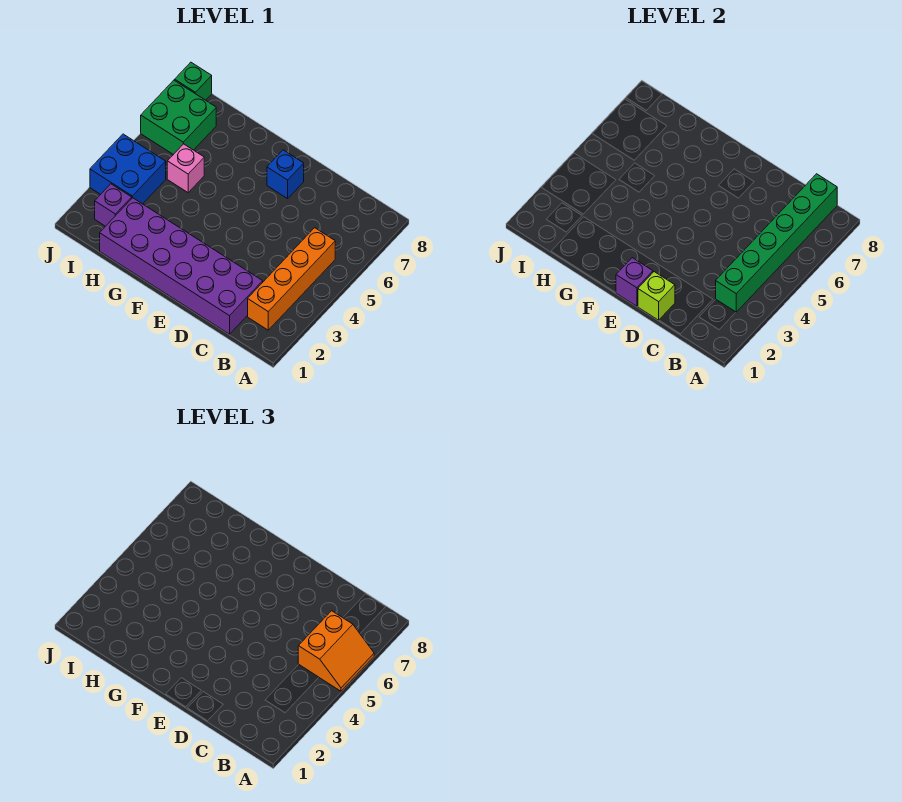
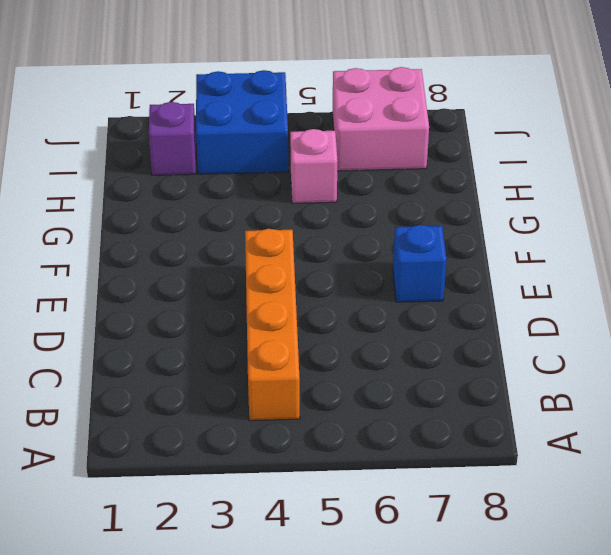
orange 1x4 brick [245,229,300,421] -> orange 1x4 brick turned to [248,228,335,330]
pink 2x2 brick [332,67,429,171] -> green 2x2 brick [141,80,216,154]
none -> purple 2x6 brick [100,198,263,334]
none -> green 1x1 brick [175,62,212,100]
none -> green 1x6 brick [716,174,837,312]

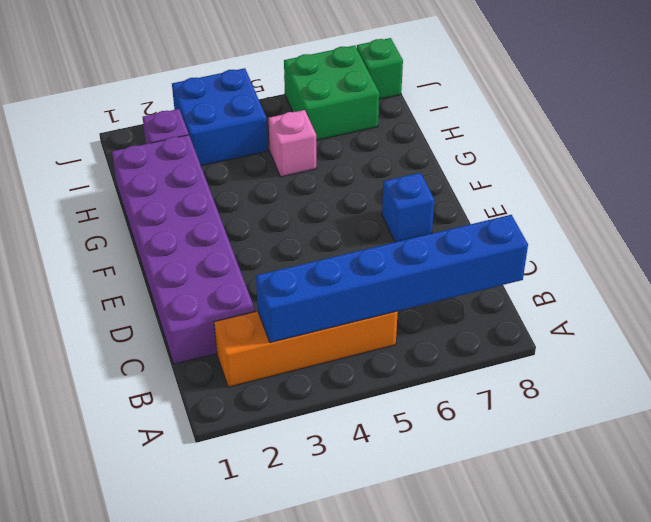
blue 1x6 brick [256,215,528,343] -> green 1x6 brick [716,174,837,312]
none -> lime 1x1 brick [638,272,675,320]
none -> purple 1x1 brick [616,258,653,306]
none -> orange 2x2 slope [298,611,374,691]

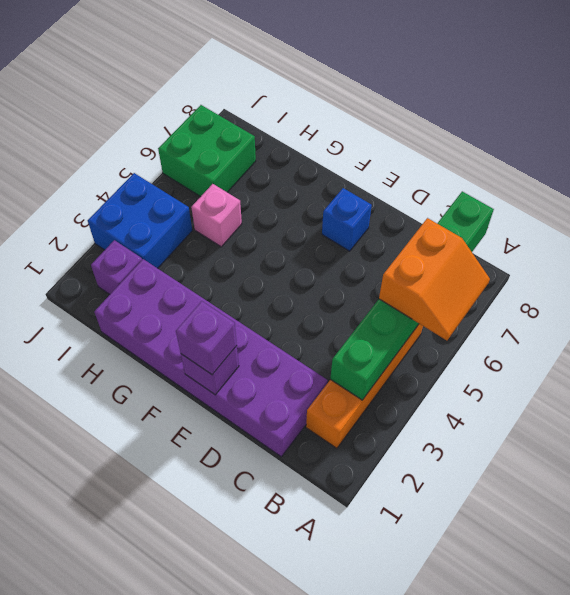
purple 1x1 brick [176,301,237,375] -> none
none -> green 1x1 brick [175,62,212,100]
none -> lime 1x1 brick [638,272,675,320]

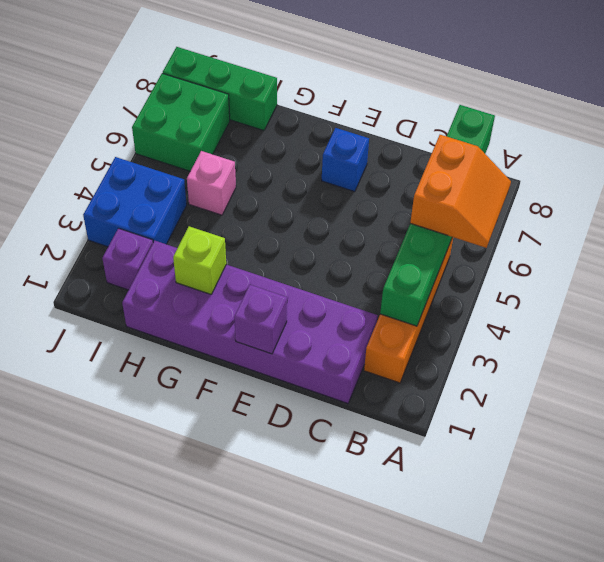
lime 1x1 brick [173,226,226,294] -> lime 1x1 brick moved to [638,272,675,320]
green 1x3 brick [163,47,277,131] -> green 1x1 brick [175,62,212,100]

